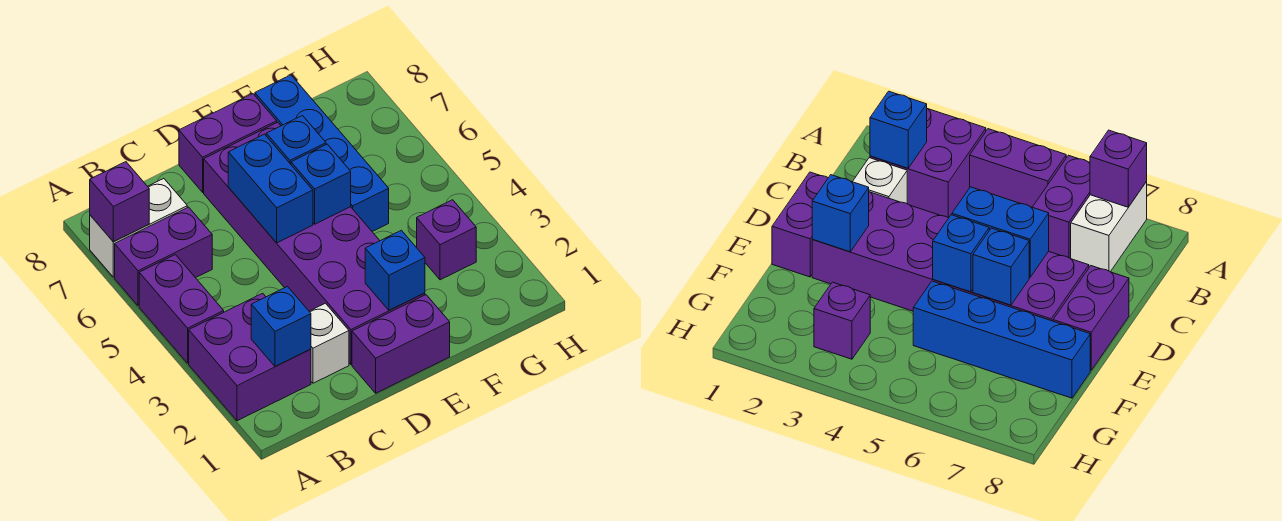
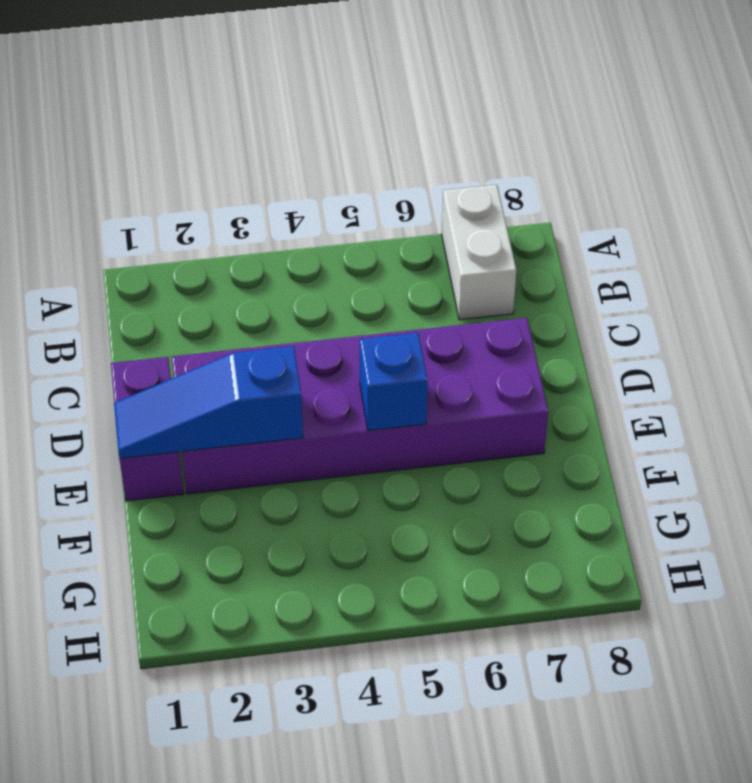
blue 1x3 slope [114,346,303,459] -> blue 1x1 brick [365,230,425,310]
none -> purple 2x2 brick [189,293,311,421]
none -> purple 1x2 brick [139,255,224,363]
none -> purple 1x2 brick [115,207,212,306]

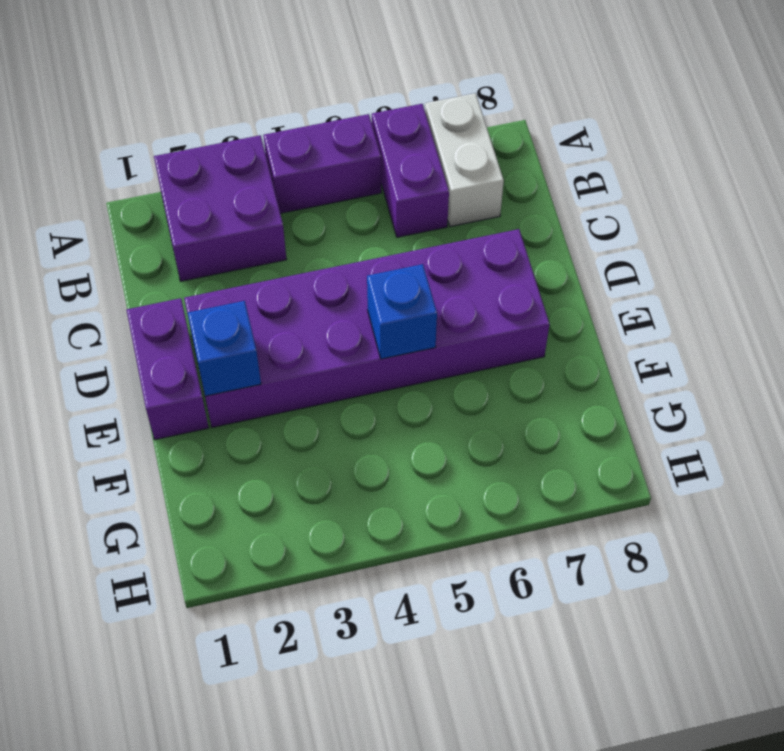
none -> white 1x1 brick [309,303,349,383]
none -> purple 1x2 brick [179,94,277,192]
none -> blue 1x4 brick [255,75,389,231]

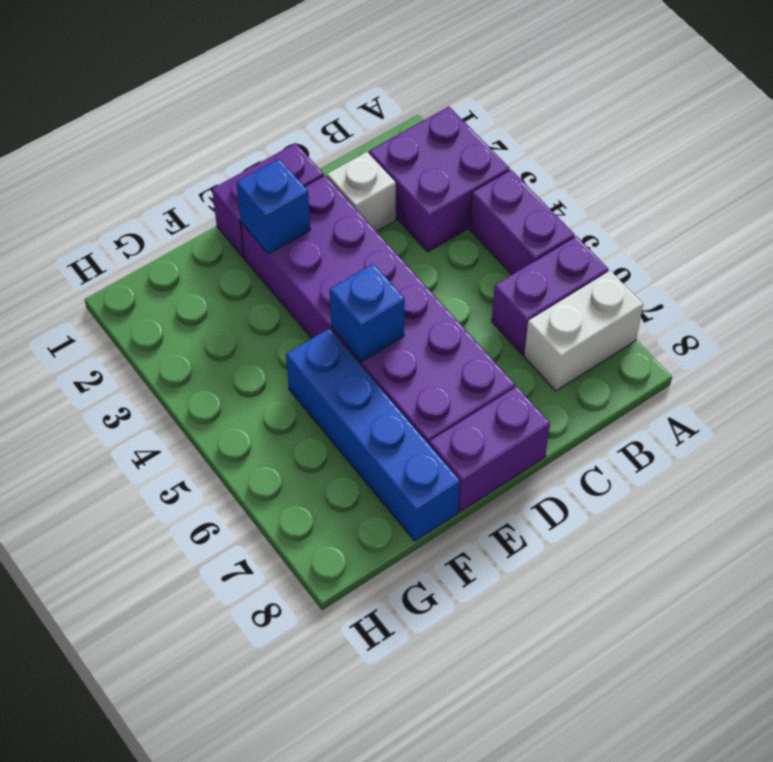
none -> purple 1x1 brick [417,200,476,280]
none -> purple 1x1 brick [90,162,149,242]
none -> blue 1x1 brick [251,287,311,367]

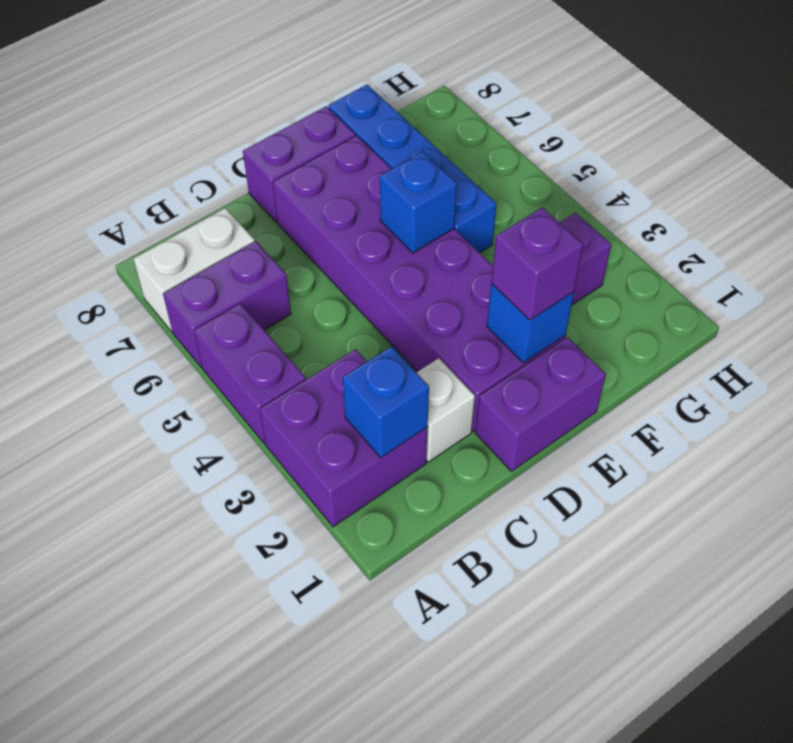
purple 1x1 brick [491,207,583,320] -> purple 1x1 brick moved to [90,162,149,242]
none -> blue 1x2 brick [228,134,313,243]
none -> blue 1x1 brick [266,116,326,164]

